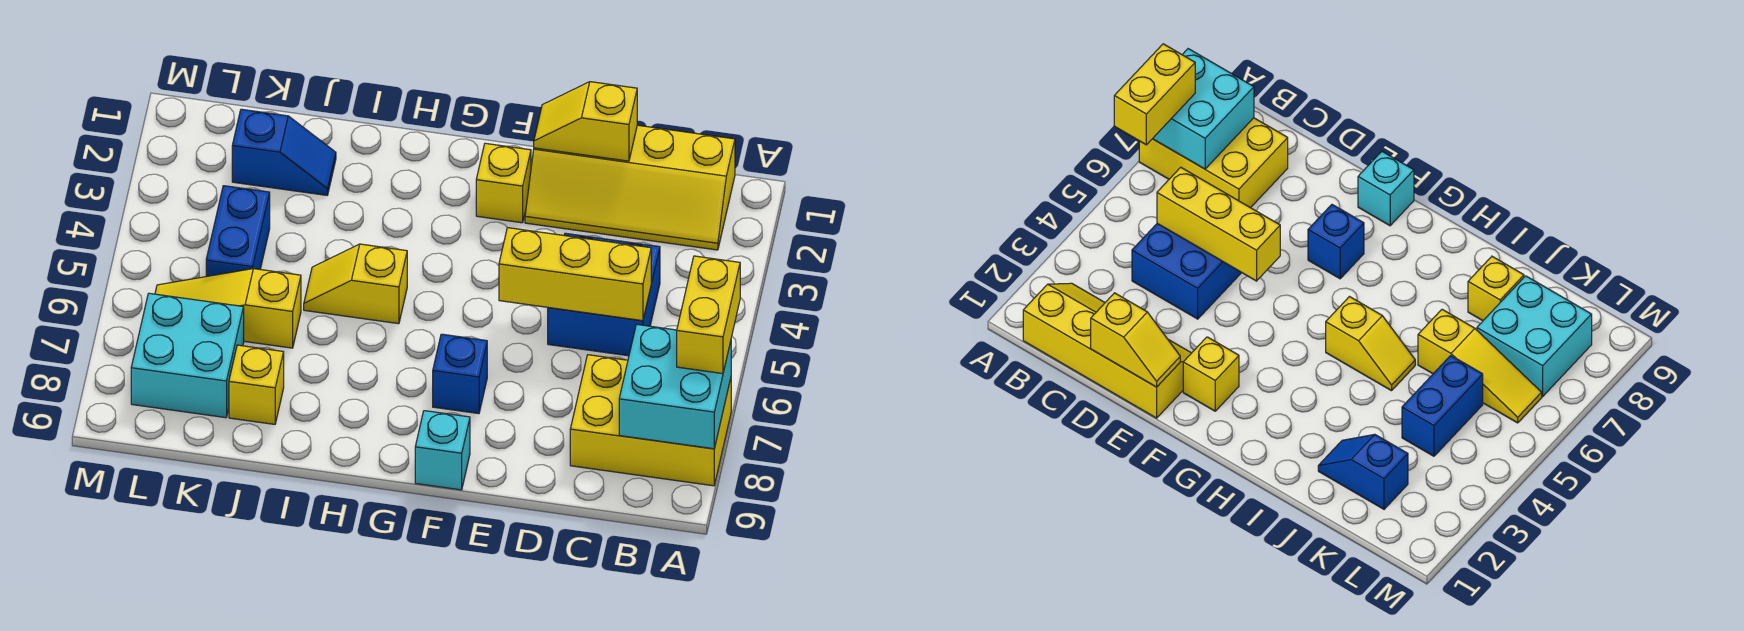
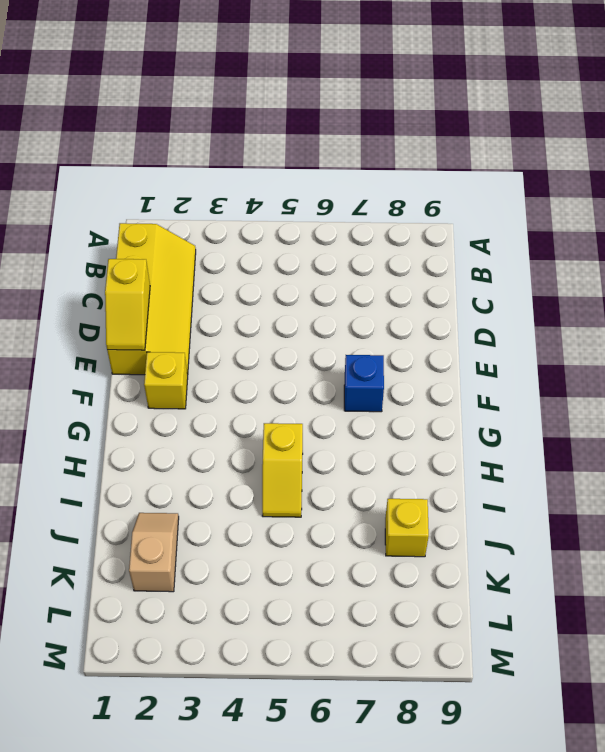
tan 1x2 slope [129,513,179,592] -> blue 1x2 slope [232,109,336,195]
none -> yellow 2x3 brick [570,355,731,486]
none -> blue 2x2 brick [548,233,660,356]
none -> cyan 1x1 brick [415,411,470,490]

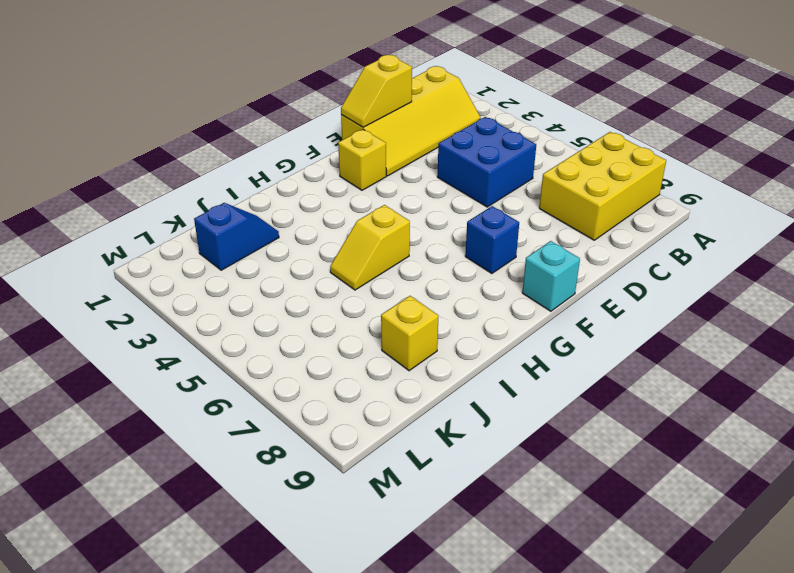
none -> yellow 1x3 slope [155,269,301,348]
none -> blue 1x2 brick [206,186,270,276]
none -> cyan 2x2 brick [131,293,244,418]

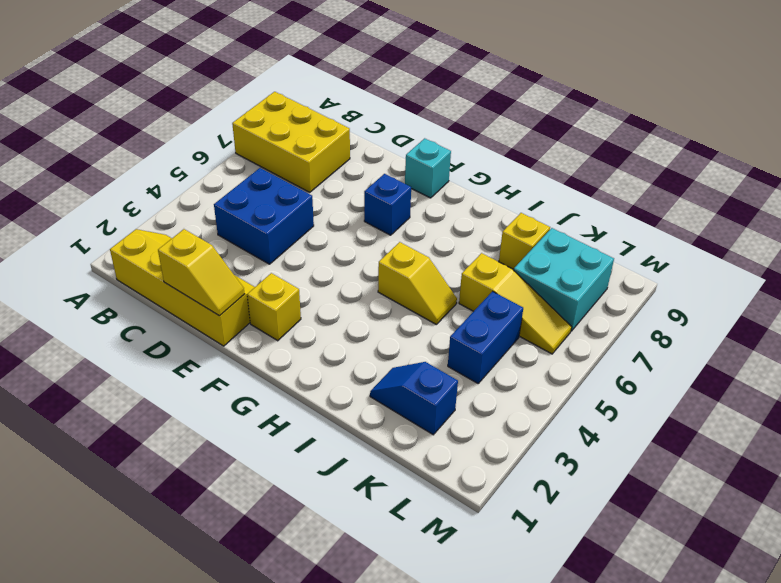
none -> cyan 2x2 brick [619,324,731,449]
none -> yellow 1x3 brick [499,228,651,321]
none -> yellow 1x2 brick [677,256,740,374]

